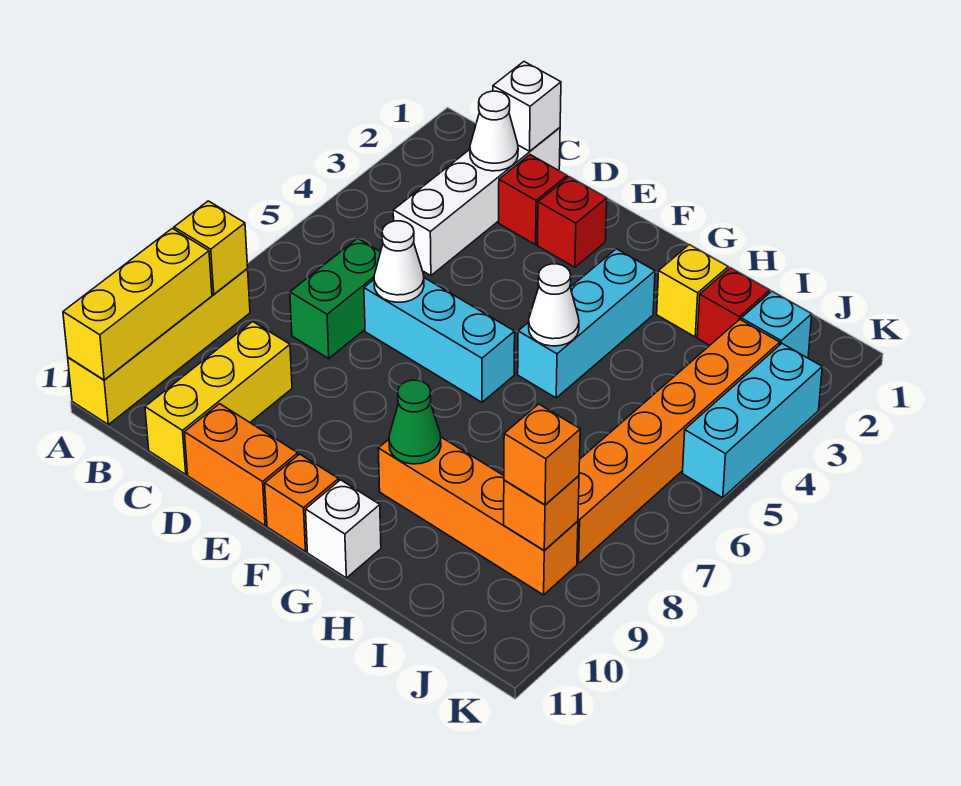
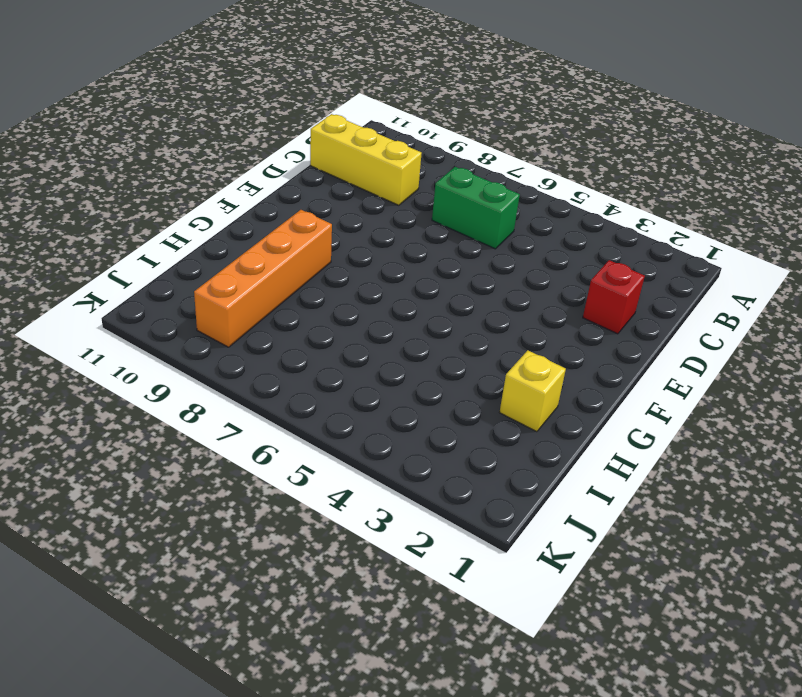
none -> yellow 1x4 brick [68,269,250,425]
none -> white 1x4 brick [393,128,560,276]
none -> cyan 1x3 brick [364,278,515,402]

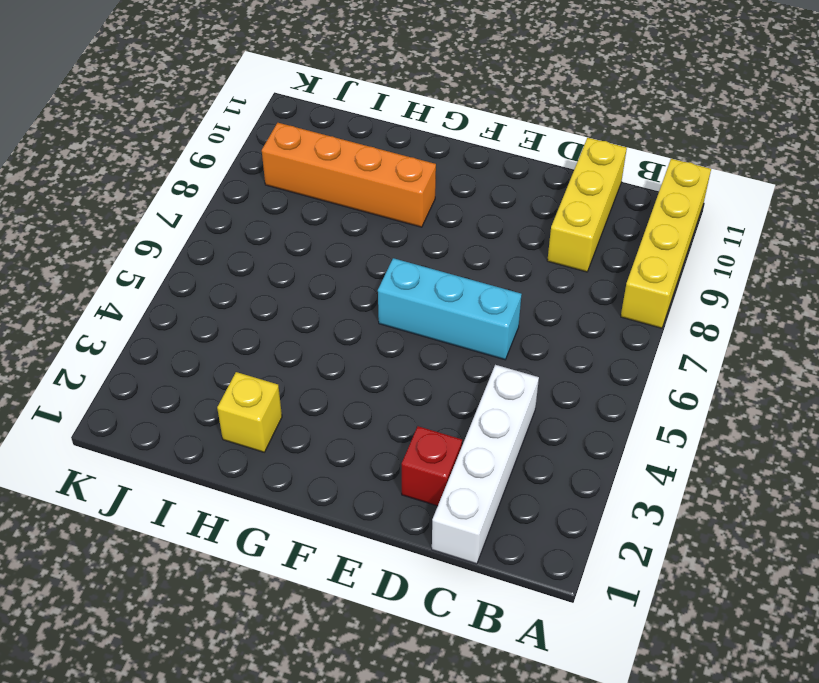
none -> green 1x2 brick [290,238,380,358]
none -> orange 1x2 brick [184,404,298,526]
none -> red 1x1 brick [537,177,607,267]

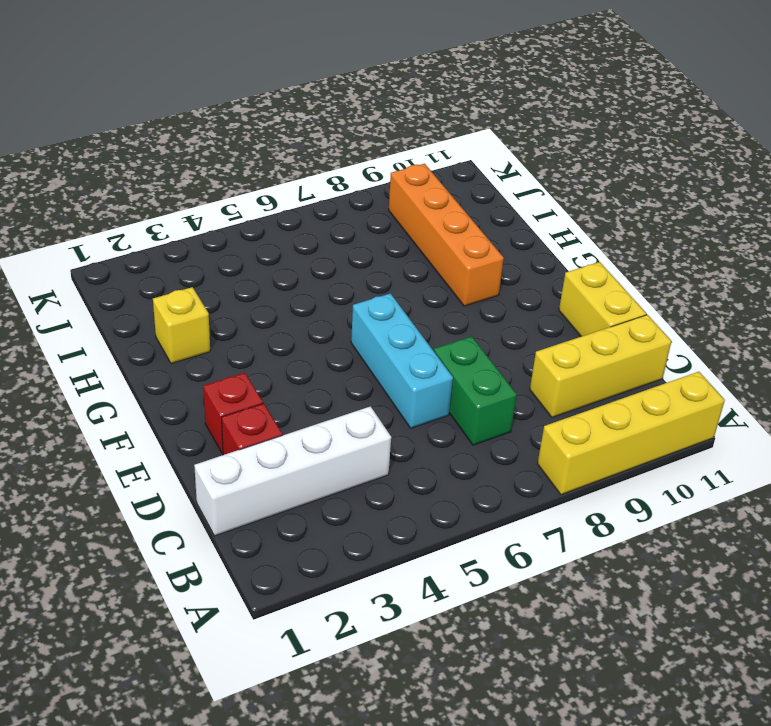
green 1x2 brick [434,337,517,445] -> green 1x2 brick turned to [290,238,380,358]
yellow 1x2 brick [559,262,646,337] -> orange 1x2 brick [184,404,298,526]
none -> orange 1x1 brick [265,454,339,552]
none -> cyan 1x3 brick [518,249,655,398]
none -> white 1x1 brick [306,480,381,578]

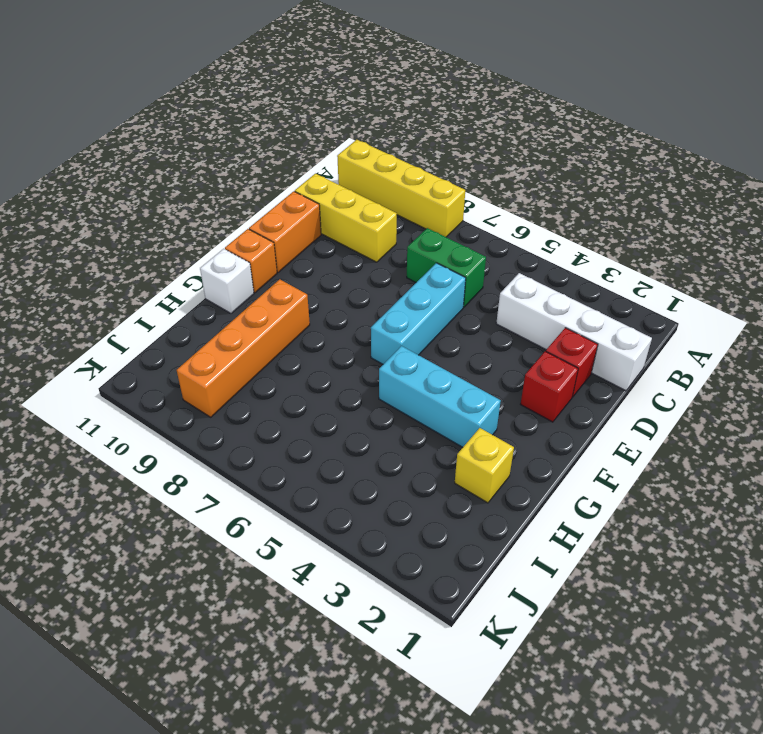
none -> red 1x1 brick [697,268,770,345]
none -> cyan 1x1 brick [741,291,812,358]
none -> orange 1x6 brick [577,319,780,564]

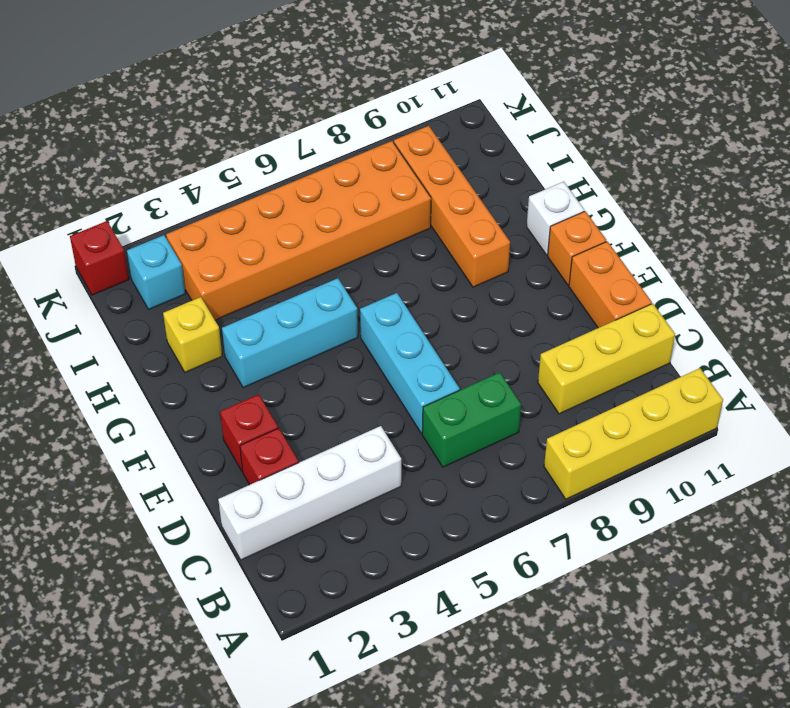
orange 2x6 brick [166,141,431,320] -> orange 1x6 brick [577,319,780,564]
red 1x1 brick [70,221,129,295] -> red 1x1 brick moved to [697,268,770,345]
none -> cyan 1x3 brick [682,344,822,498]
none -> yellow 1x1 brick [174,201,248,294]
none -> yellow 1x3 brick [63,228,212,380]

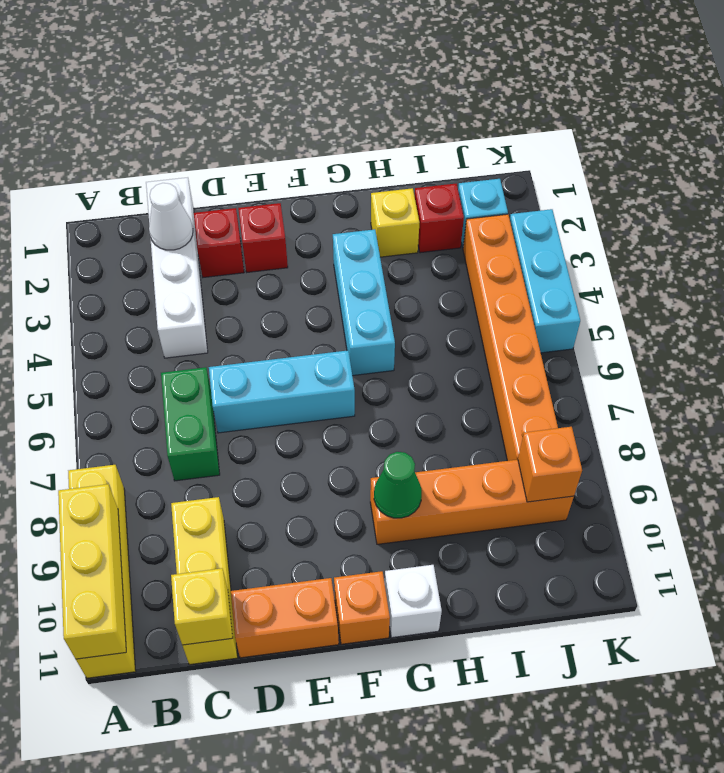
yellow 1x1 brick [171,568,233,645] -> yellow 1x1 brick moved to [174,201,248,294]
none -> white 1x1 brick [493,62,561,151]
none -> white 1x1 cone [374,221,424,302]
none -> white 1x1 cone [529,264,579,346]

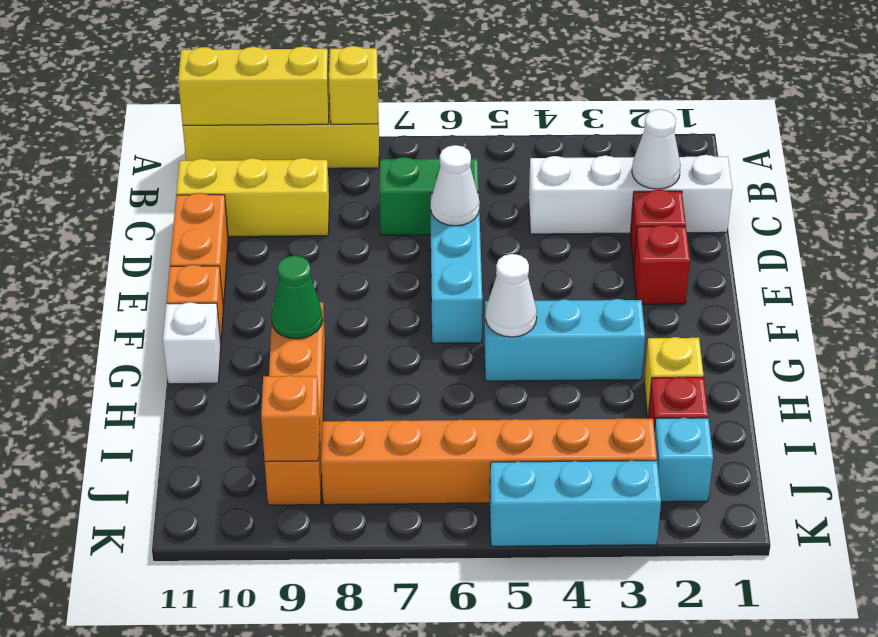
none -> white 1x1 brick [493,62,561,151]
none -> orange 1x1 brick [504,404,580,505]

